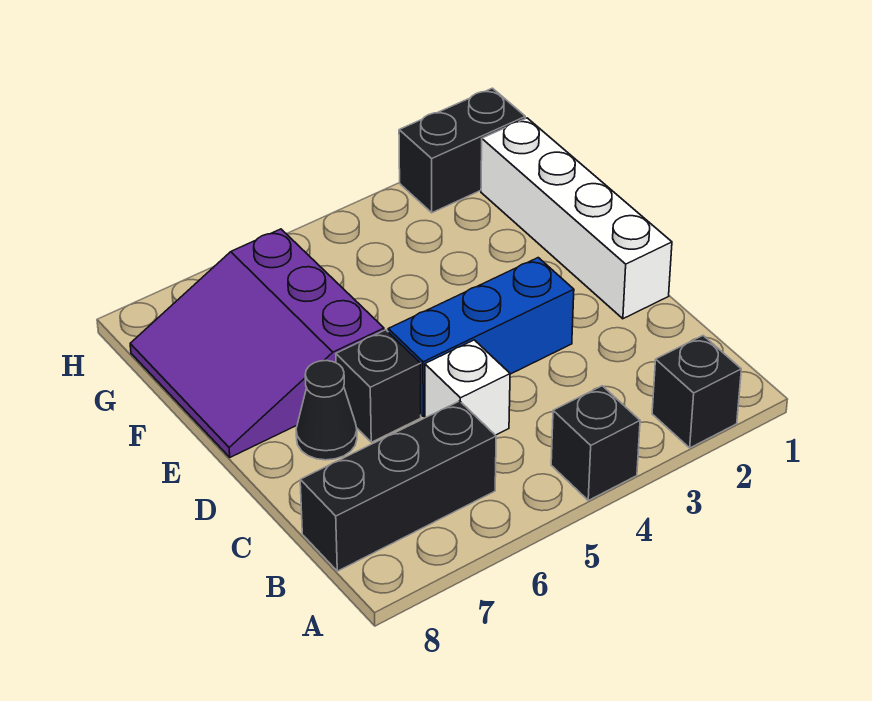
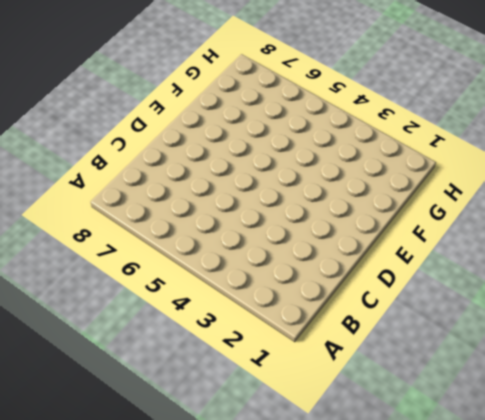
none -> black 1x1 brick [652,336,741,448]
none -> black 1x1 brick [551,386,640,500]

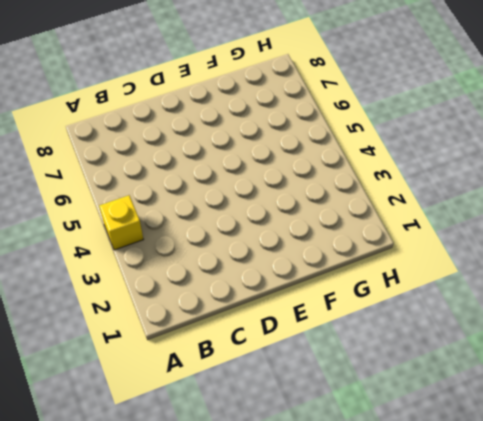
yellow 1x1 brick [99,195,143,250] -> black 1x1 brick [551,386,640,500]
none -> black 1x1 brick [652,336,741,448]
none -> black 1x3 brick [300,401,496,571]

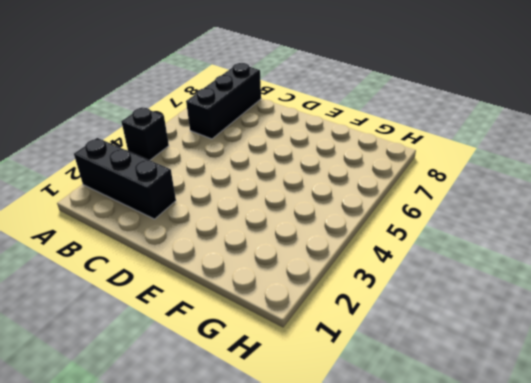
black 1x3 brick [74,138,176,219] -> black 1x1 brick [652,336,741,448]
none -> white 1x1 brick [425,340,510,435]
none -> white 1x4 brick [481,118,672,319]

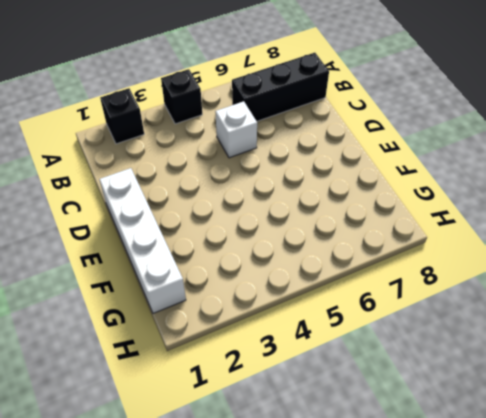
none -> blue 1x3 brick [388,258,574,417]
none -> black 1x1 brick [336,330,421,442]

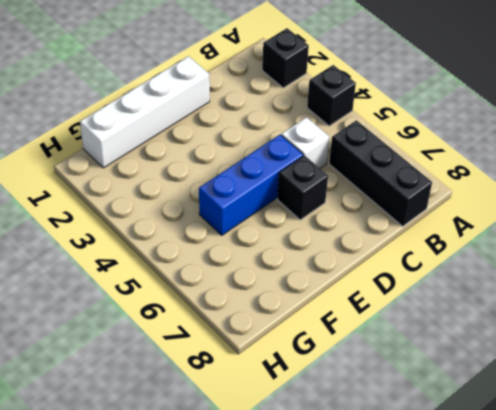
blue 1x3 brick [199,135,303,235] -> blue 1x3 brick turned to [388,258,574,417]
none -> black 1x1 cone [296,361,357,460]
none -> purple 3x3 slope [130,229,384,457]

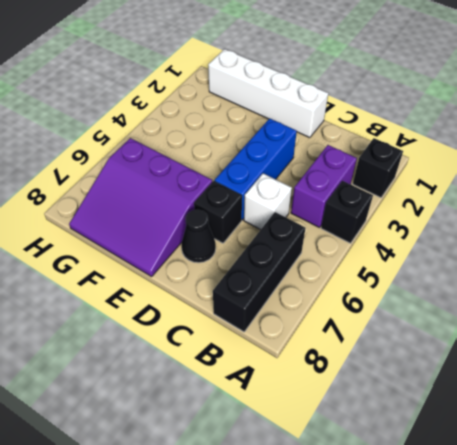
purple 1x2 brick [291,145,357,228] -> none
none -> black 1x2 brick [399,88,525,213]

